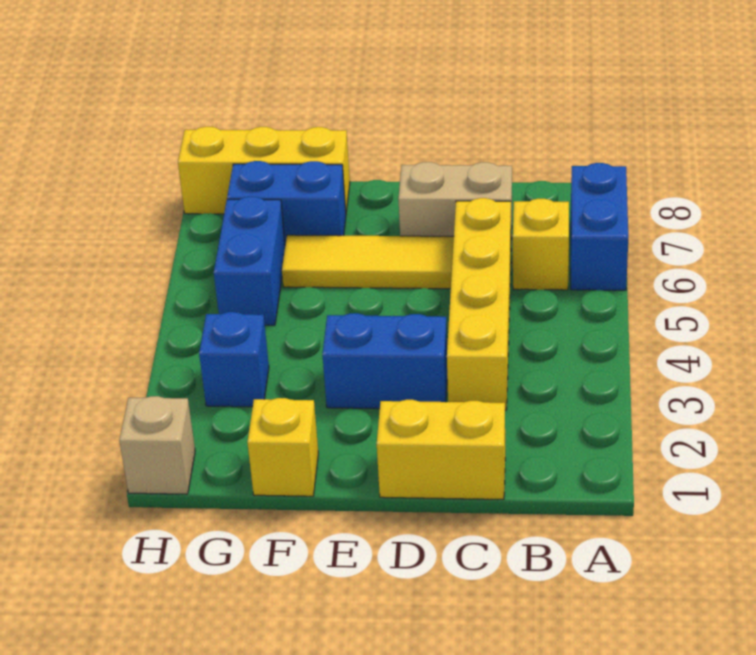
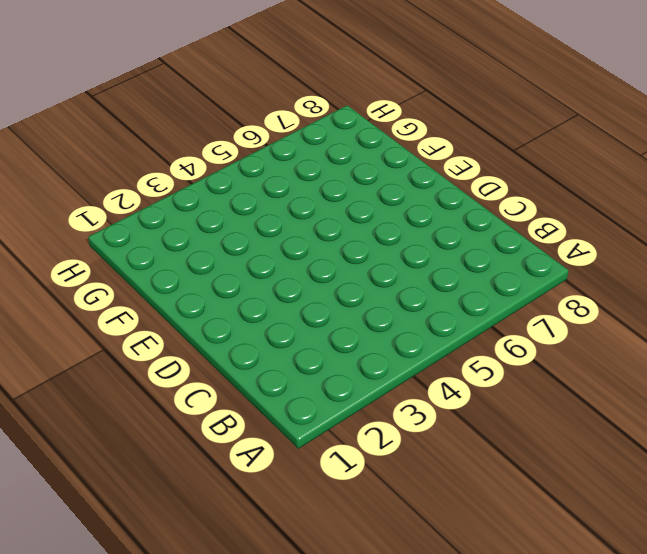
none -> blue 1x2 brick [571,163,628,290]
none -> yellow 1x1 brick [513,198,569,290]
none -> yellow 1x2 brick [377,400,505,500]

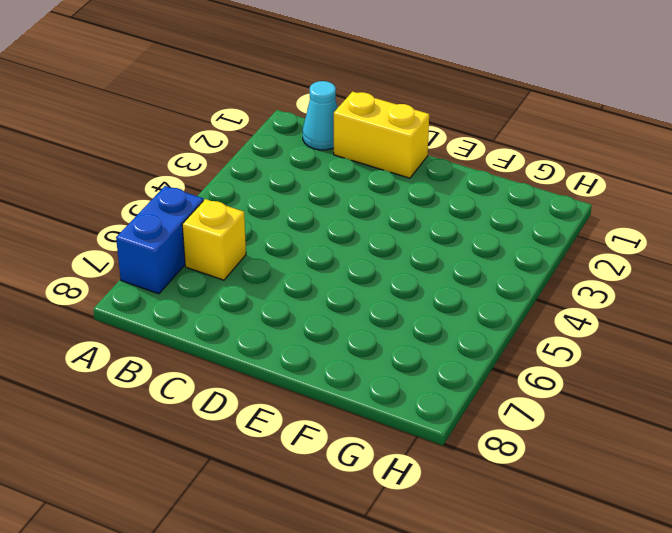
cyan 1x1 cone [303,81,338,150] -> none
none -> yellow 1x4 brick [447,198,511,410]
none -> tan 1x2 brick [398,162,512,240]
none -> blue 1x2 brick [322,313,447,409]

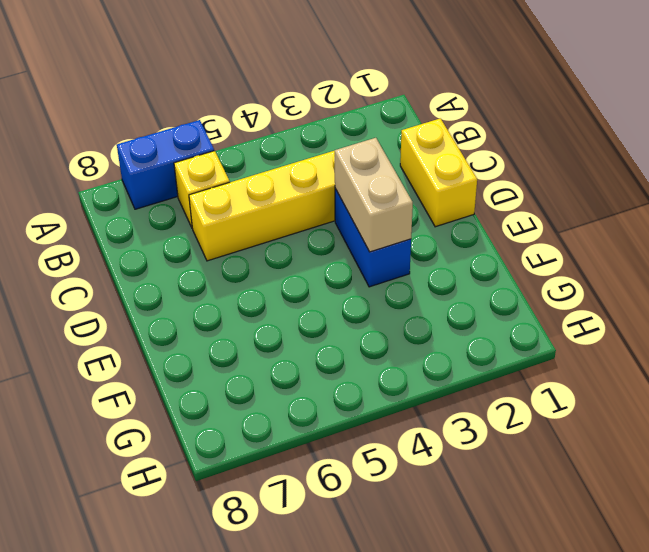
tan 1x2 brick [335,138,413,252] -> tan 1x2 brick moved to [398,162,512,240]
none -> yellow 1x3 tile [282,235,454,289]
none -> yellow 1x1 brick [247,398,318,496]
none -> blue 1x2 brick [227,161,346,245]

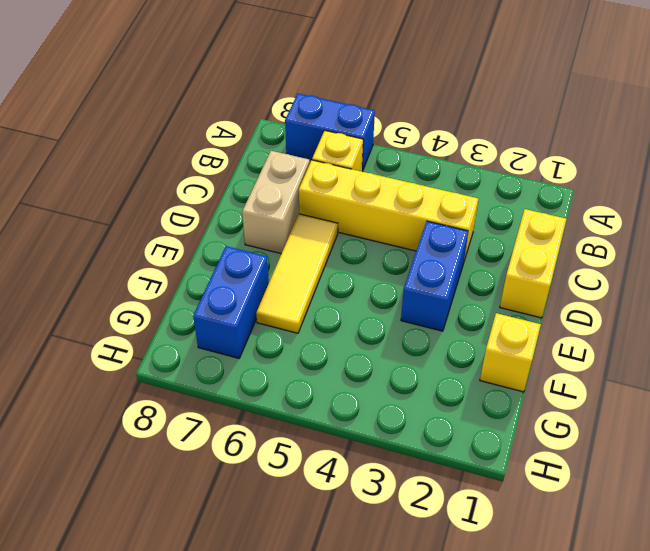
none -> yellow 1x3 brick [178,127,350,214]
none -> blue 1x1 brick [199,312,269,407]
none -> blue 1x2 brick [214,197,285,325]

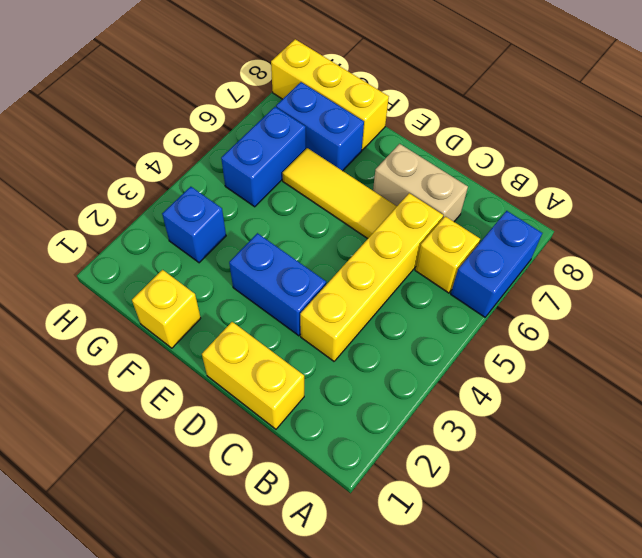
none -> tan 1x1 brick [119,396,195,494]

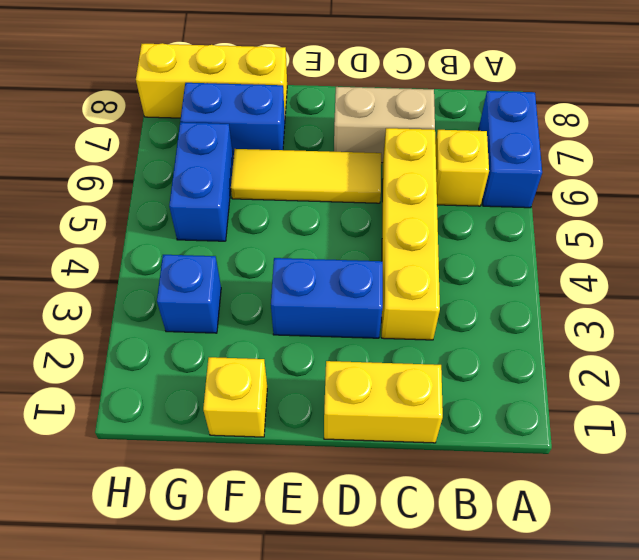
none -> tan 1x1 brick [119,396,195,494]

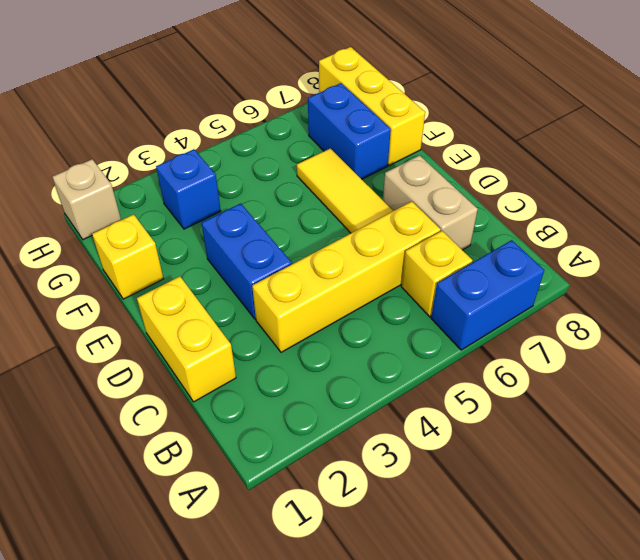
none -> blue 1x2 brick [214,197,285,325]

